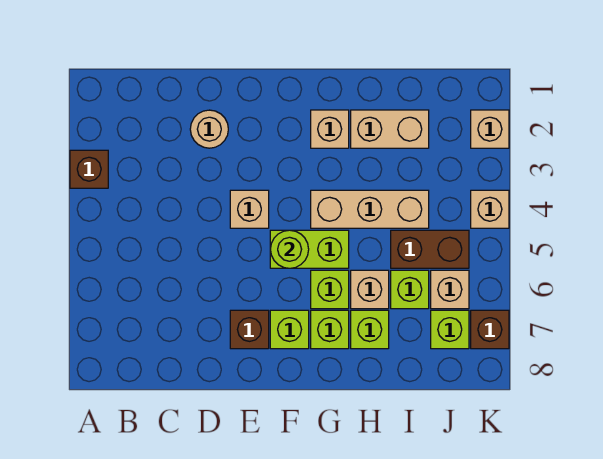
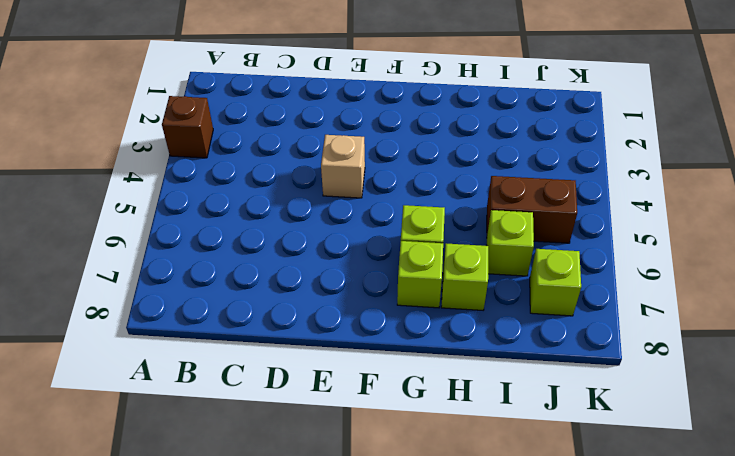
none -> tan 1x1 round brick [190,110,228,148]
none -> brown 1x1 brick [230,310,269,349]
none -> lime 1x2 brick [270,230,349,268]

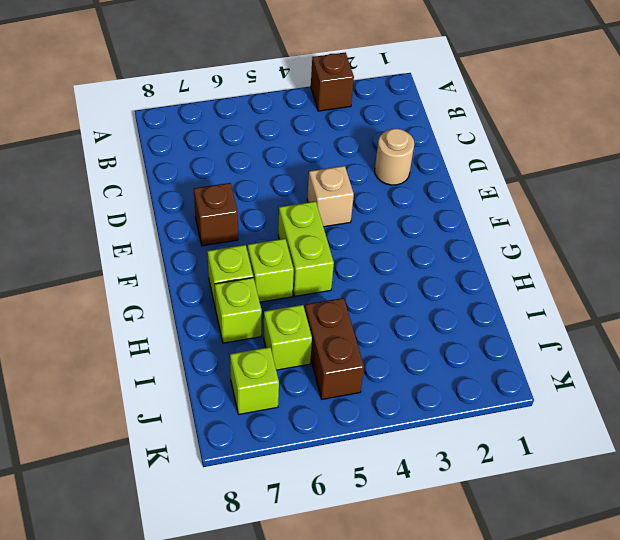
none -> lime 1x1 brick [270,310,309,349]
none -> tan 1x1 brick [311,110,349,148]
none -> tan 1x3 brick [311,190,429,228]

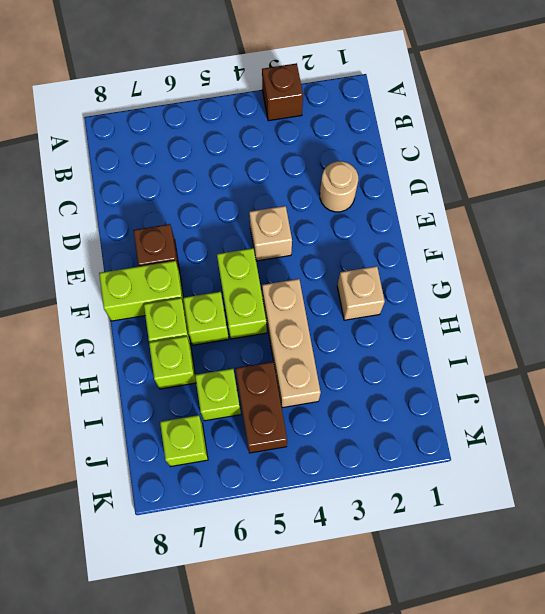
lime 1x2 brick [99,261,185,321] -> lime 1x1 brick [270,310,309,349]
none -> tan 1x2 brick [351,110,429,148]
none -> tan 1x1 brick [351,270,389,309]
none -> tan 1x1 brick [431,270,469,309]

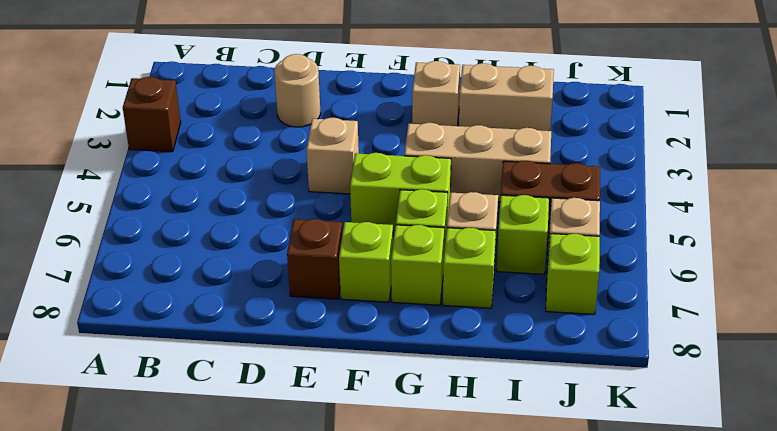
none -> tan 1x1 brick [471,110,509,148]
none -> tan 1x1 brick [471,190,509,228]
none -> brown 1x1 brick [471,310,509,349]

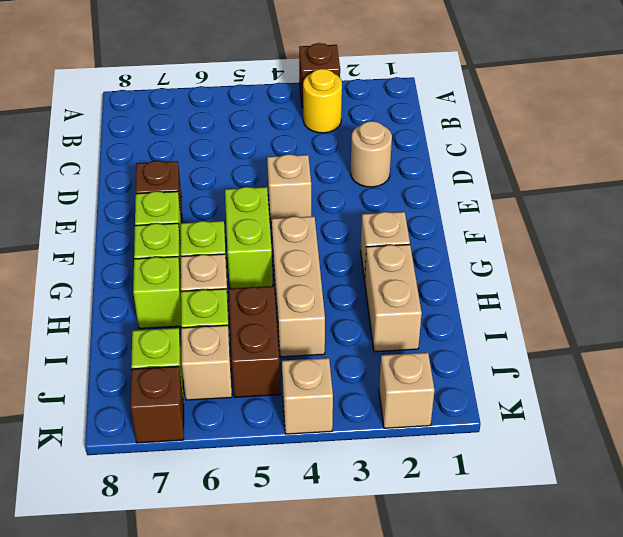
yellow 1x1 round brick [303,69,342,133] -> none
none -> lime 1x1 round brick [270,230,309,268]

